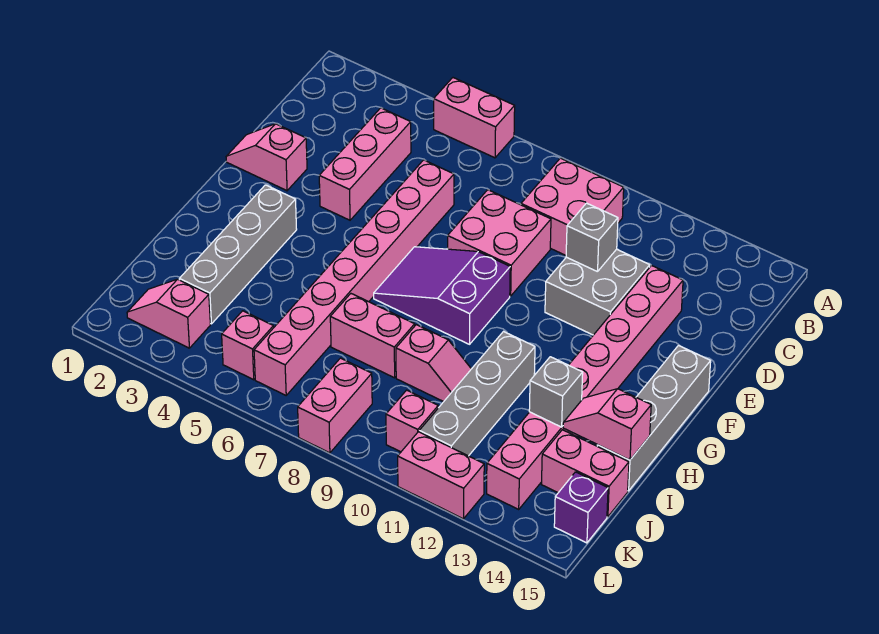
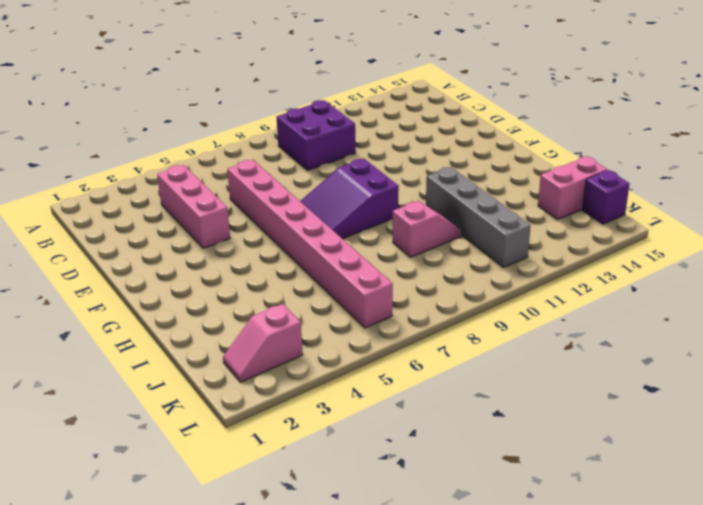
purple 2x2 brick [277,100,356,171] -> pink 2x2 brick [521,158,624,255]
none -> pink 1x2 brick [434,78,515,158]
none -> pink 2x2 brick [448,190,551,296]
none -> grey 2x2 brick [545,249,650,335]

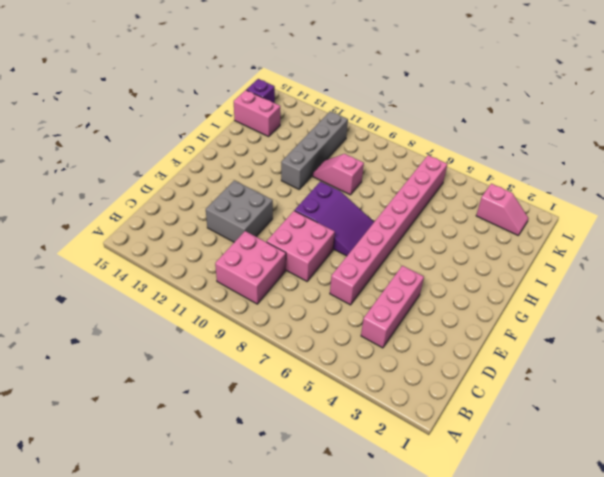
none -> pink 1x2 brick [434,78,515,158]
none -> pink 1x8 brick [487,265,683,509]
none -> pink 1x2 slope [226,124,307,191]

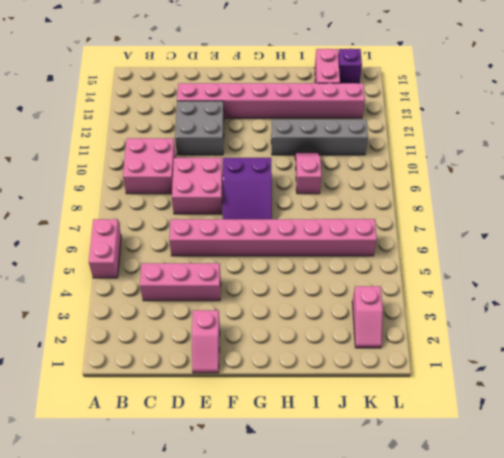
none -> grey 1x4 brick [597,346,711,491]
none -> grey 1x4 brick [179,185,297,324]
none -> pink 1x2 brick [330,294,415,378]

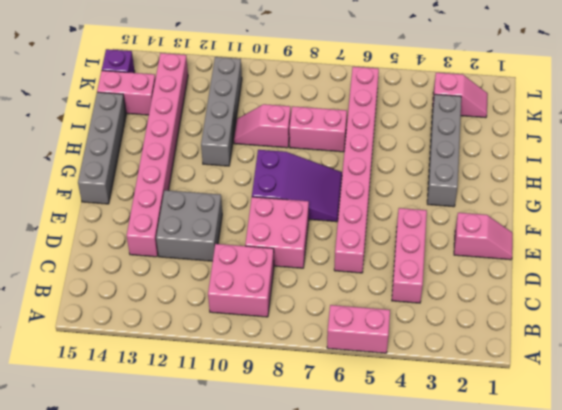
none -> pink 1x1 brick [222,311,274,380]
none -> pink 1x2 brick [298,358,372,453]
none -> pink 1x1 brick [386,390,438,452]

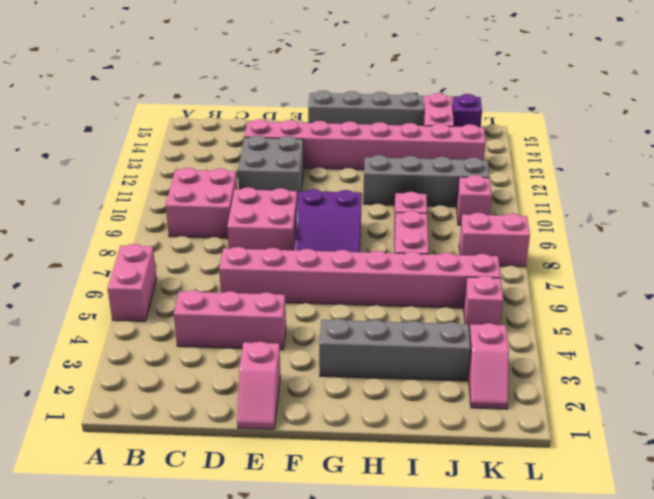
none -> pink 1x2 brick [398,432,484,519]
none -> grey 1x1 brick [566,203,618,272]
none -> grey 1x1 brick [529,357,583,427]

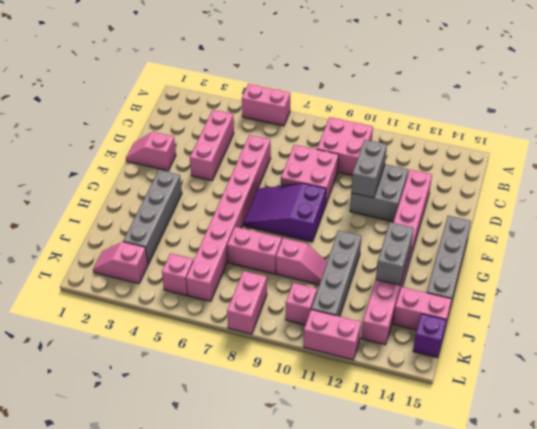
grey 1x2 brick [351,140,387,198] -> grey 1x1 brick [566,203,618,272]
grey 1x2 brick [376,222,414,285] -> grey 1x1 brick [529,357,583,427]
none -> pink 1x2 slope [563,389,651,460]

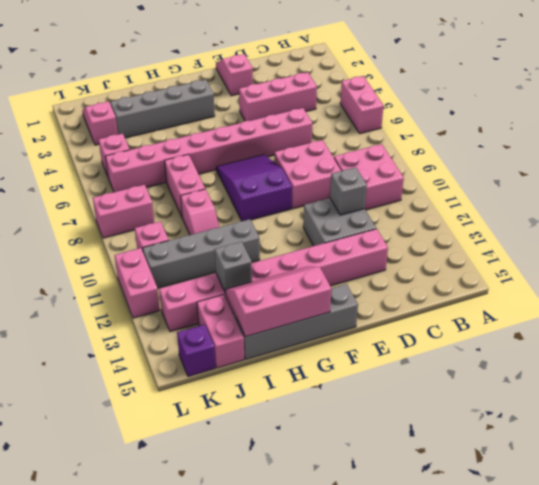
pink 2x3 slope [225,266,331,337] -> pink 1x2 slope [563,389,651,460]

